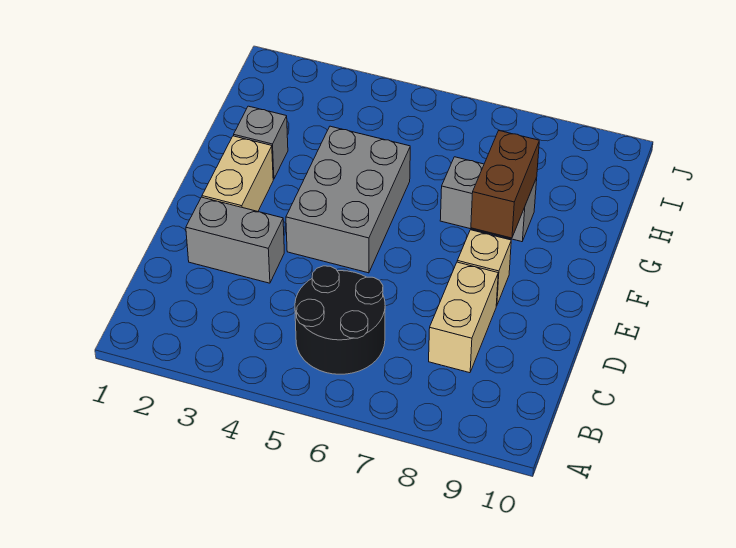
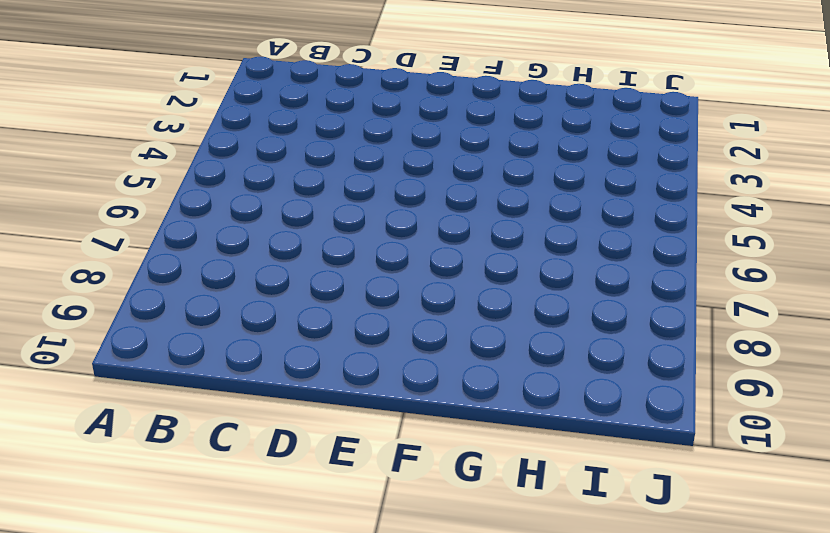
none -> black 2x2 round brick [295,266,385,374]
none -> tan 1x2 brick [429,262,498,373]

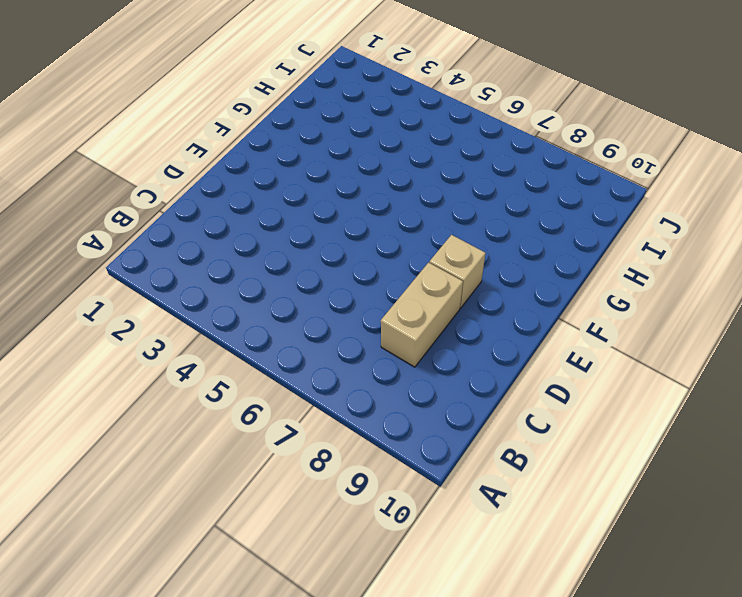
none -> black 2x2 round brick [295,266,385,374]
none -> grey 1x2 brick [186,197,284,283]

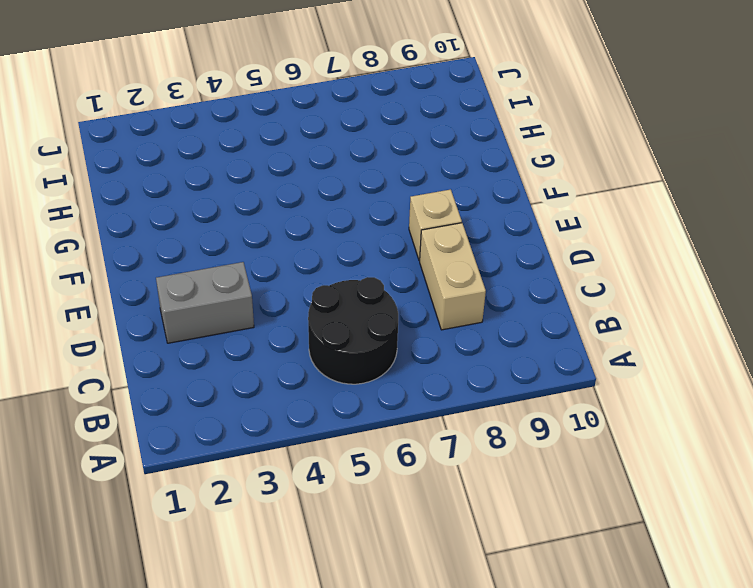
none -> tan 1x2 brick [202,136,273,211]
none -> grey 2x3 brick [286,126,410,273]

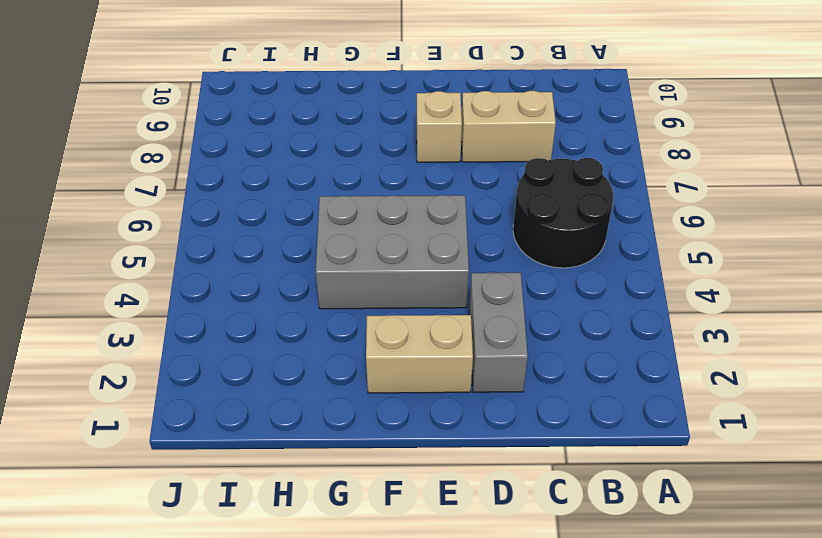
none -> grey 1x1 brick [234,106,288,179]
none -> grey 1x2 brick [440,157,537,242]

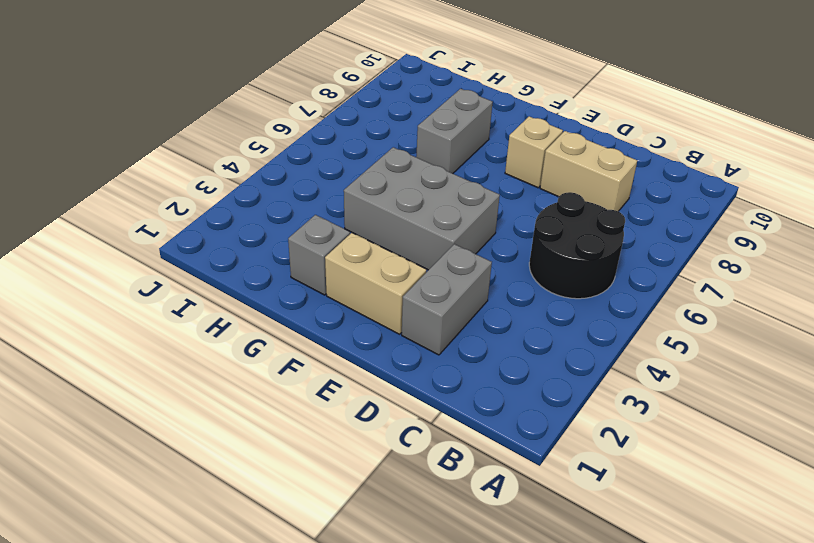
none -> brown 1x2 brick [471,131,539,238]

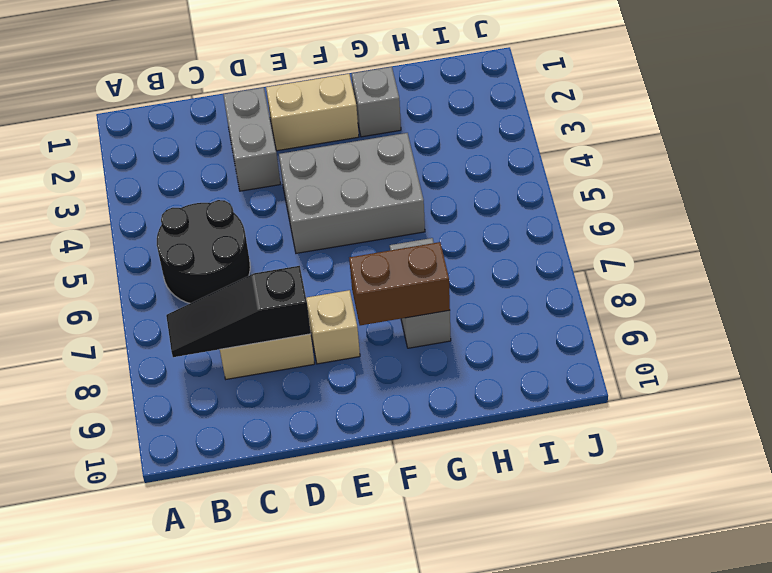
black 1x3 slope [166,266,311,357] -> none

